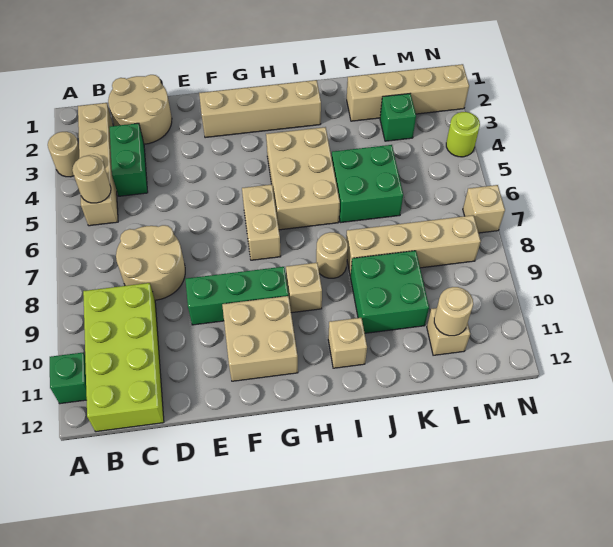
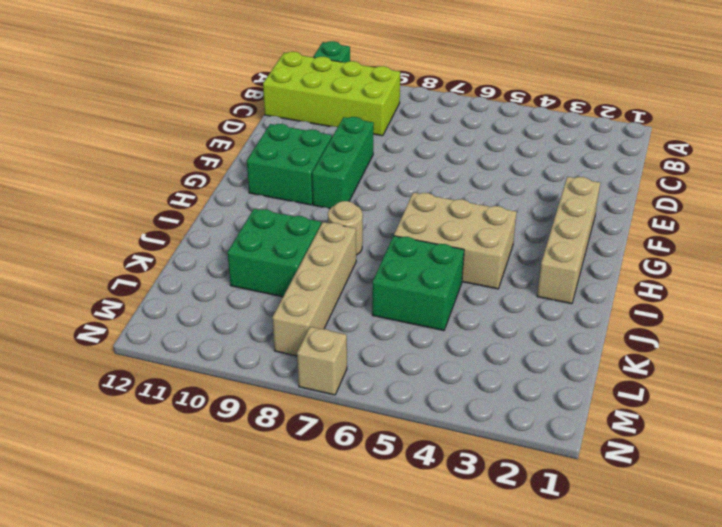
green 2x2 brick [247,124,332,205] -> tan 2x2 brick [222,296,298,381]
none -> tan 1x1 round brick [48,132,79,177]
none -> tan 1x4 brick [78,103,118,226]
none -> tan 2x2 round brick [108,75,172,144]

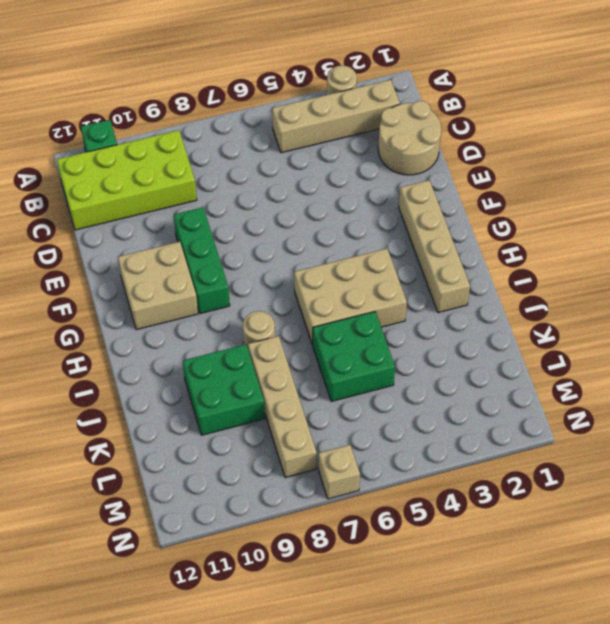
none -> green 1x2 brick [110,123,148,196]
none -> tan 2x2 round brick [116,225,185,300]
none -> tan 1x2 brick [242,184,281,260]

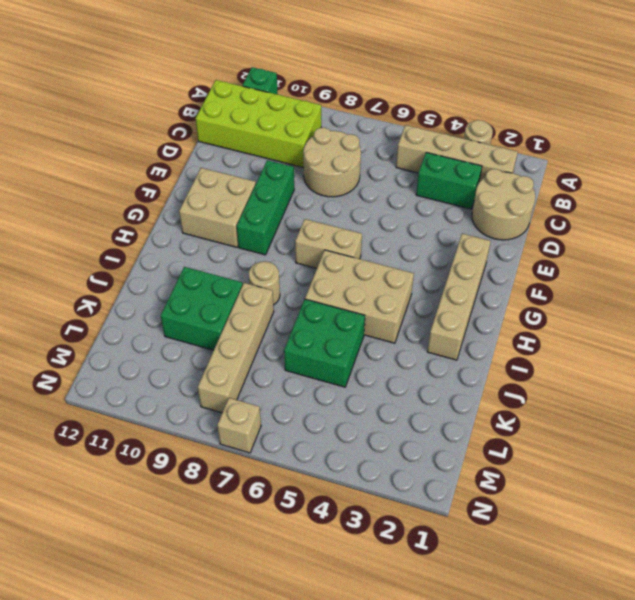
none -> tan 1x1 brick [286,263,322,313]
none -> tan 1x1 brick [328,318,367,368]
none -> tan 1x4 brick [347,64,469,121]

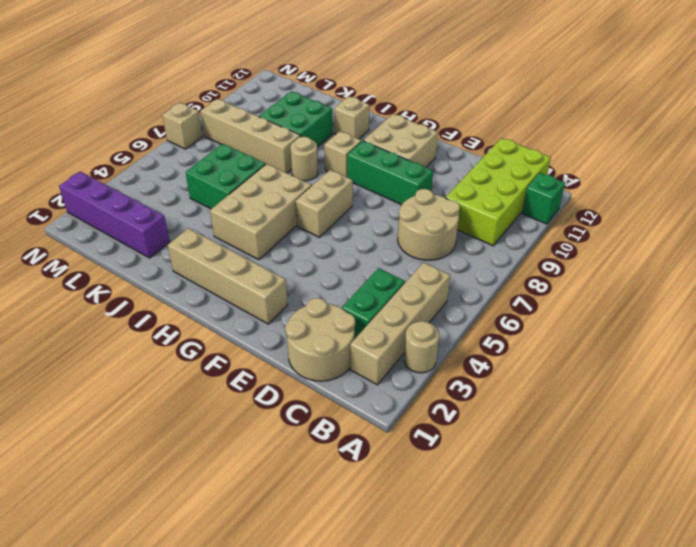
purple 1x4 brick [59,172,170,258] -> tan 1x4 brick [347,64,469,121]
none -> green 1x1 brick [380,94,416,141]
none -> tan 1x1 brick [427,308,470,355]
none -> lime 1x1 round brick [446,112,480,157]

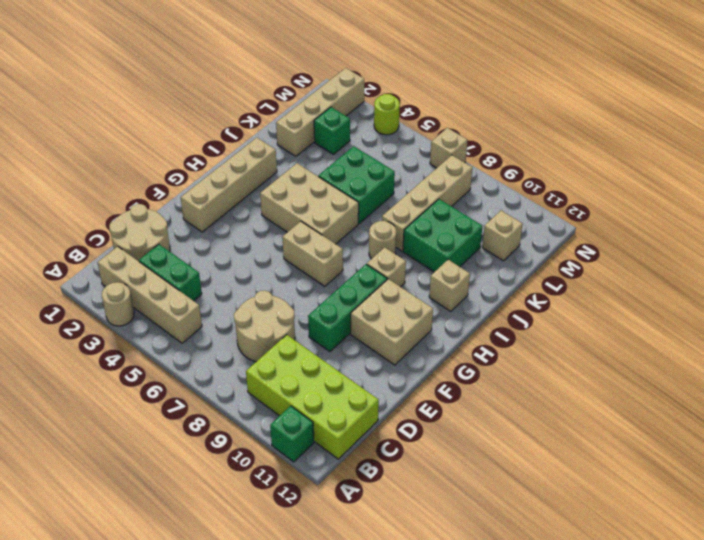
none -> tan 1x1 round brick [72,155,111,203]
none -> tan 1x1 round brick [434,287,473,336]

